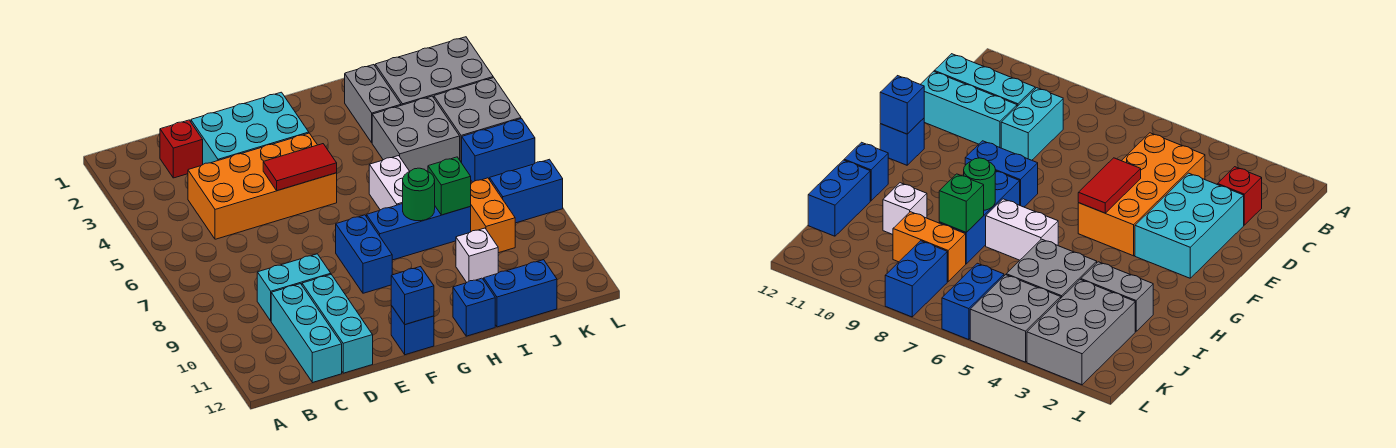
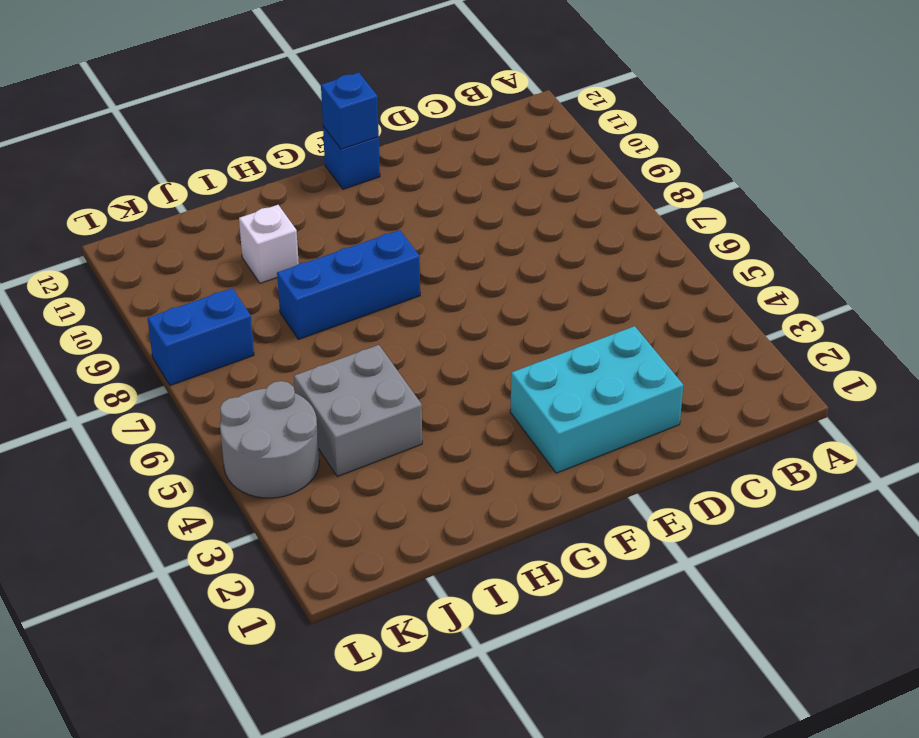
grey 2x2 round brick [220,381,319,498] -> grey 2x2 brick [434,78,521,163]
none -> red 1x1 brick [160,120,203,178]
none -> orange 2x4 brick [188,133,337,239]
none -> cyan 1x2 brick [257,254,331,321]

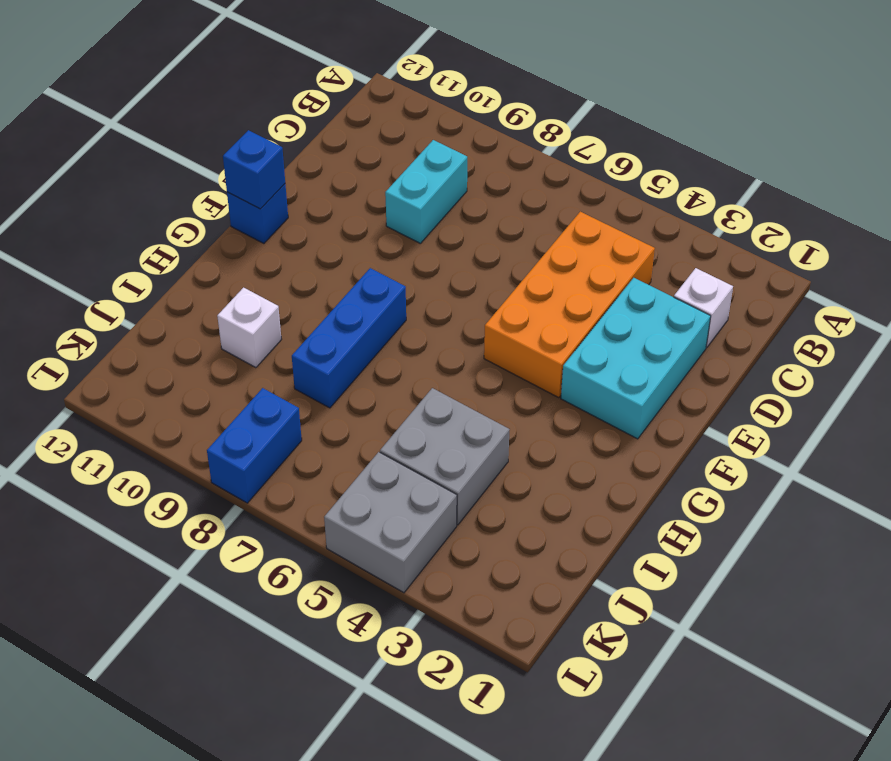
white 1x1 brick [674,268,733,348] -> red 1x1 brick [160,120,203,178]
none -> cyan 1x3 brick [271,284,342,383]
none -> cyan 1x3 brick [302,275,373,373]
none -> blue 1x2 brick [336,215,392,293]

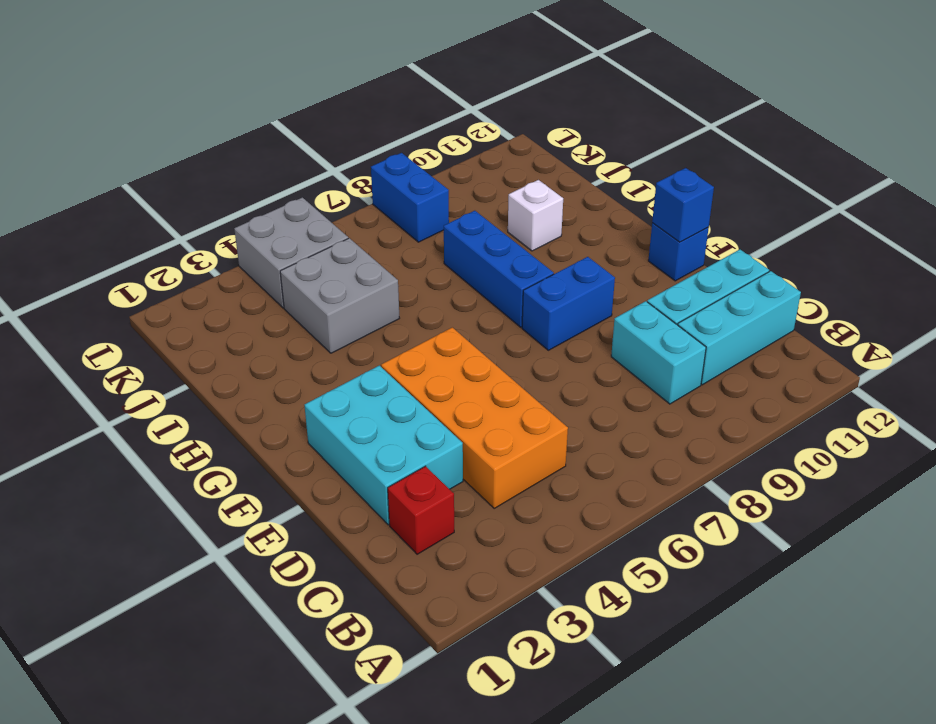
none -> white 1x2 brick [369,156,409,210]
none -> blue 1x1 brick [453,278,495,336]
none -> grey 1x2 brick [345,65,401,143]

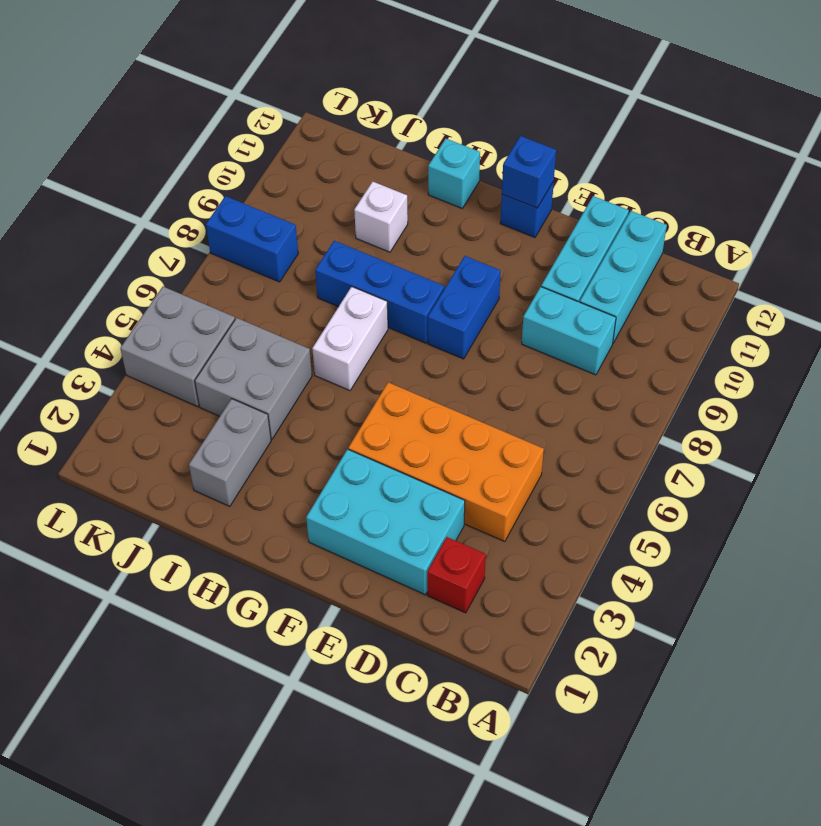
cyan 1x1 brick [428,139,480,208] -> blue 1x1 brick [453,278,495,336]
none -> blue 1x2 brick [484,260,557,327]
none -> grey 2x3 brick [375,37,493,105]
none -> orange 1x2 brick [470,178,515,253]

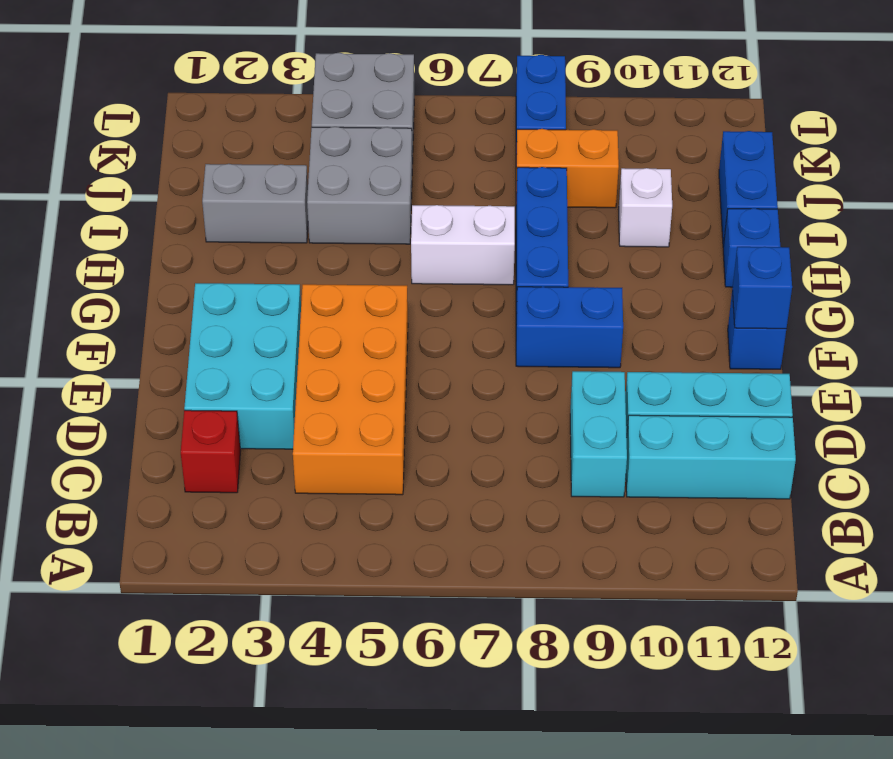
none -> grey 2x3 brick [375,37,493,105]
none -> blue 1x2 brick [462,119,535,182]
none -> red 1x2 tile [263,144,337,191]

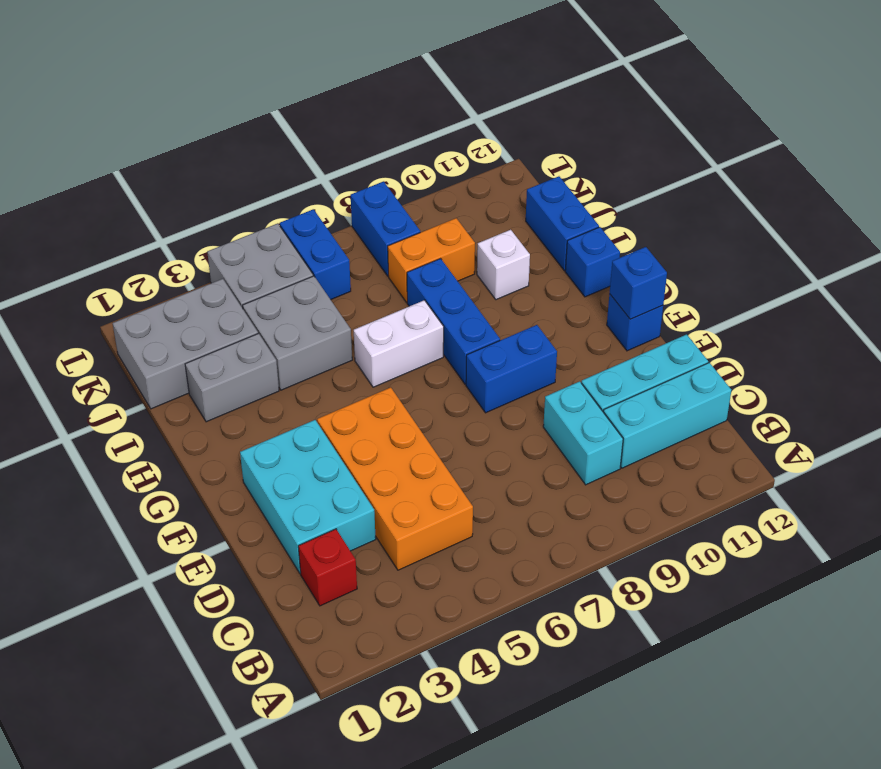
grey 2x3 brick [113,279,258,409] -> grey 2x3 brick turned to [375,37,493,105]
none -> red 1x2 tile [263,144,337,191]
none -> green 1x1 round brick [403,168,435,221]
none -> green 1x1 brick [428,157,471,215]

